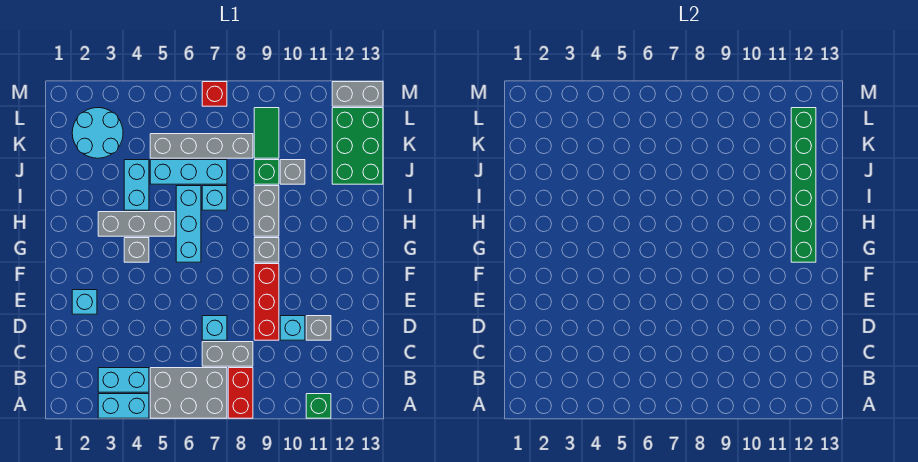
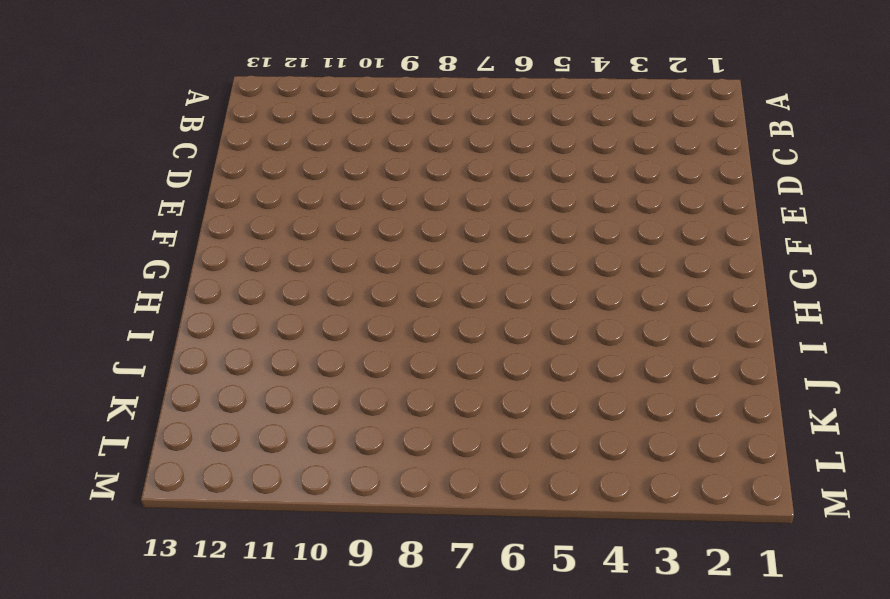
none -> cyan 1x2 brick [98,394,149,418]
none -> grey 2x3 brick [150,368,227,418]
none -> red 1x2 brick [228,368,253,418]

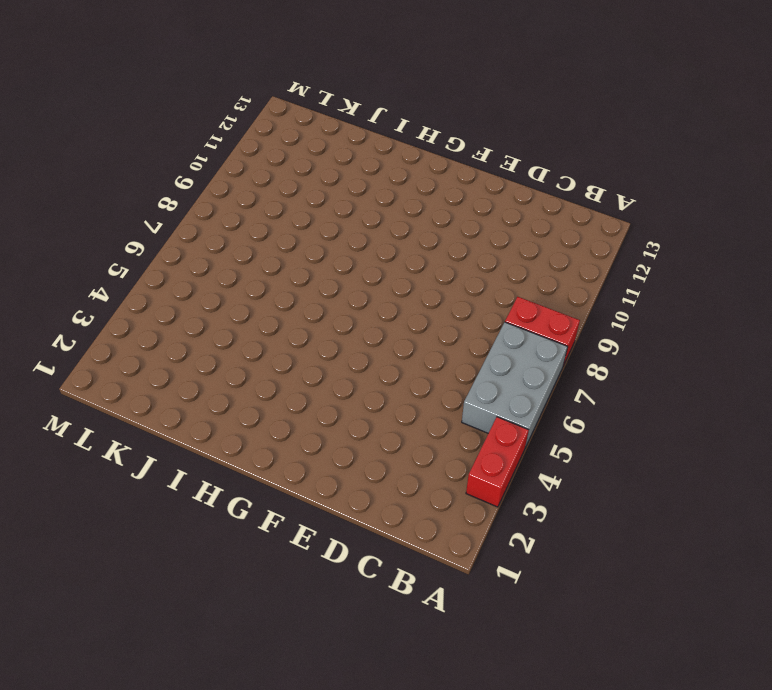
red 1x2 brick [466,417,529,507] -> cyan 1x2 brick [98,394,149,418]
none -> green 1x1 brick [306,394,331,418]
none -> cyan 1x2 brick [98,368,149,392]
none -> grey 1x2 brick [202,342,253,366]

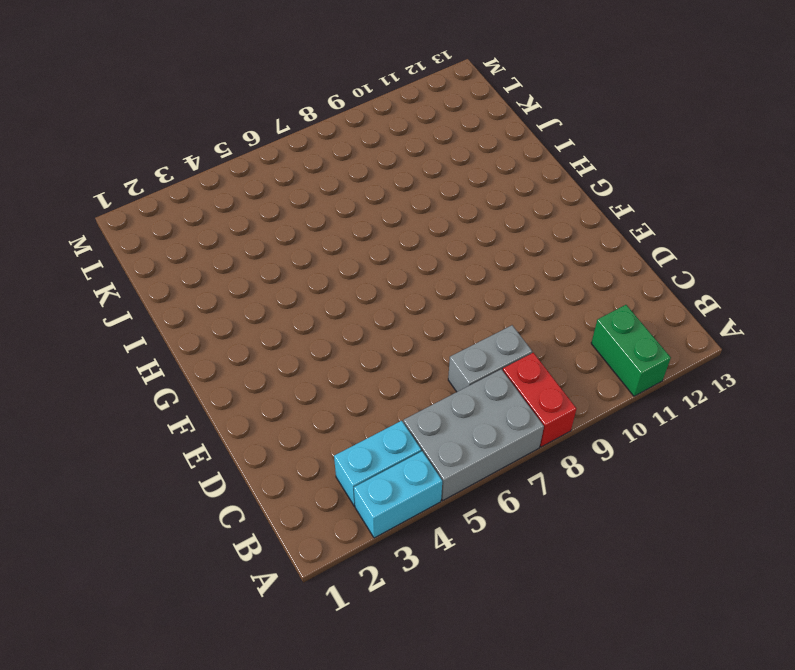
green 1x2 brick [591,305,671,396] -> green 1x1 brick [306,394,331,418]
none -> cyan 1x1 brick [202,316,227,340]
none -> red 1x3 brick [254,264,279,340]
none -> cyan 1x1 brick [280,316,305,340]

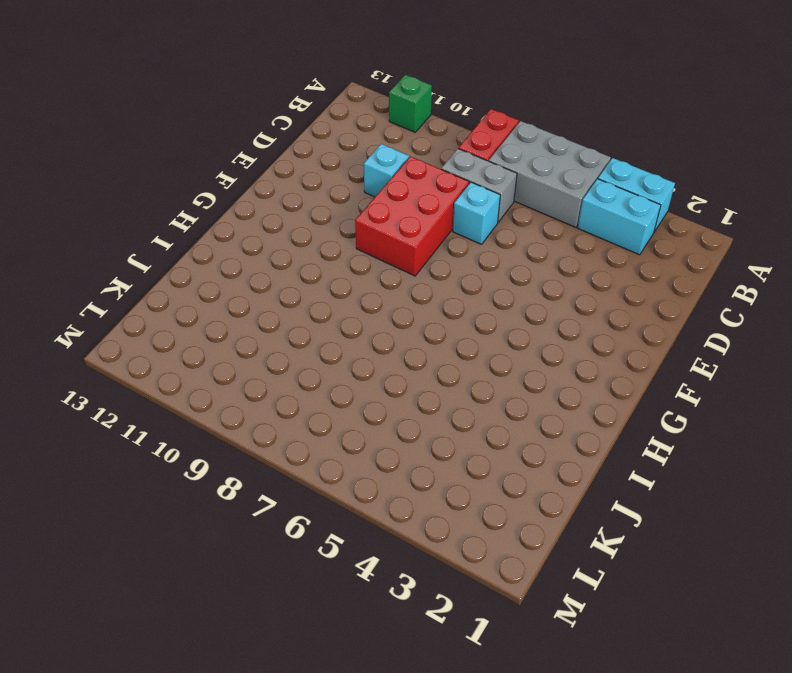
red 2x3 brick [355,156,469,276] -> red 1x3 brick [254,264,279,340]
none -> grey 1x1 brick [306,316,331,340]
none -> cyan 1x1 brick [72,290,97,314]
none -> grey 1x1 brick [124,238,149,262]

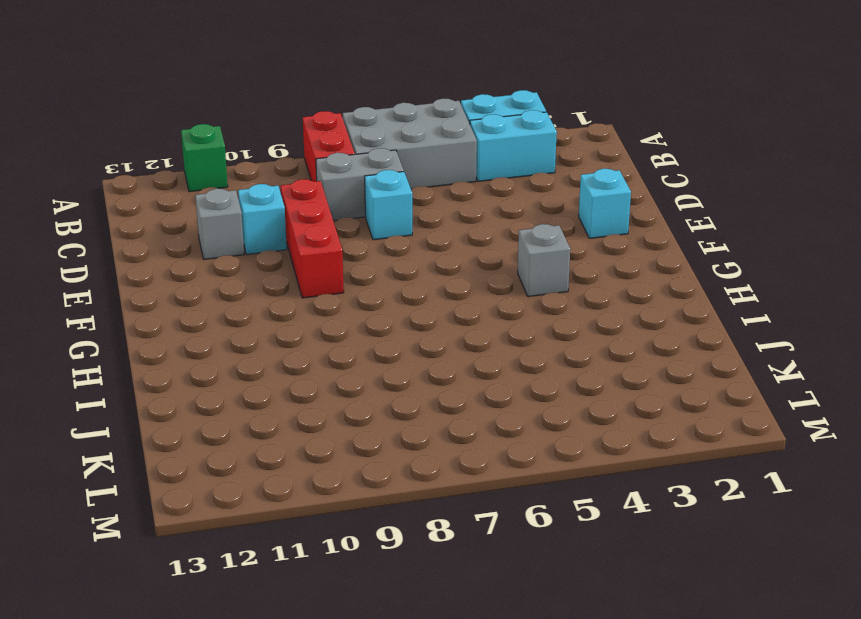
none -> cyan 1x3 brick [176,186,201,262]
none -> grey 1x1 brick [254,238,279,262]
none -> grey 1x3 brick [98,212,175,236]

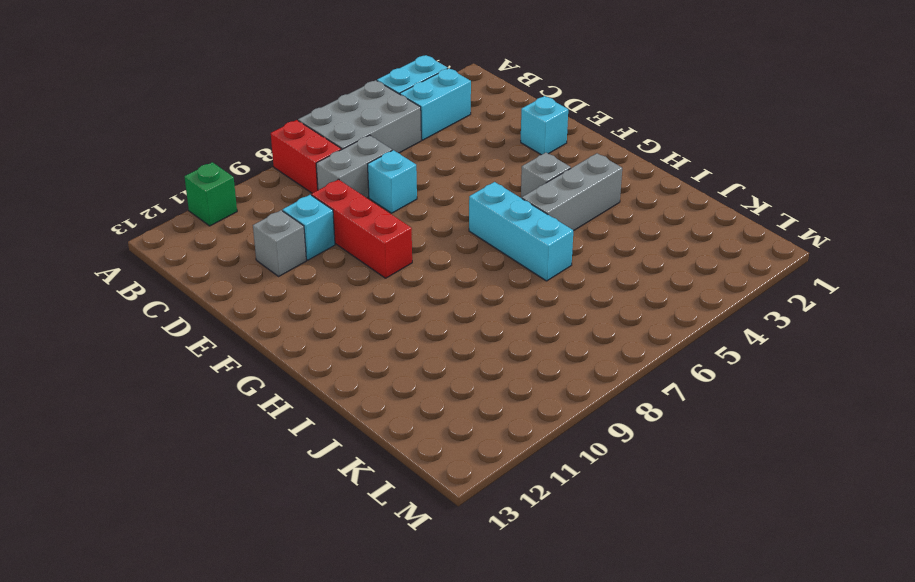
none -> grey 1x1 brick [254,238,279,262]
none -> grey 1x2 brick [254,186,279,236]
none -> cyan 1x2 brick [124,160,149,210]

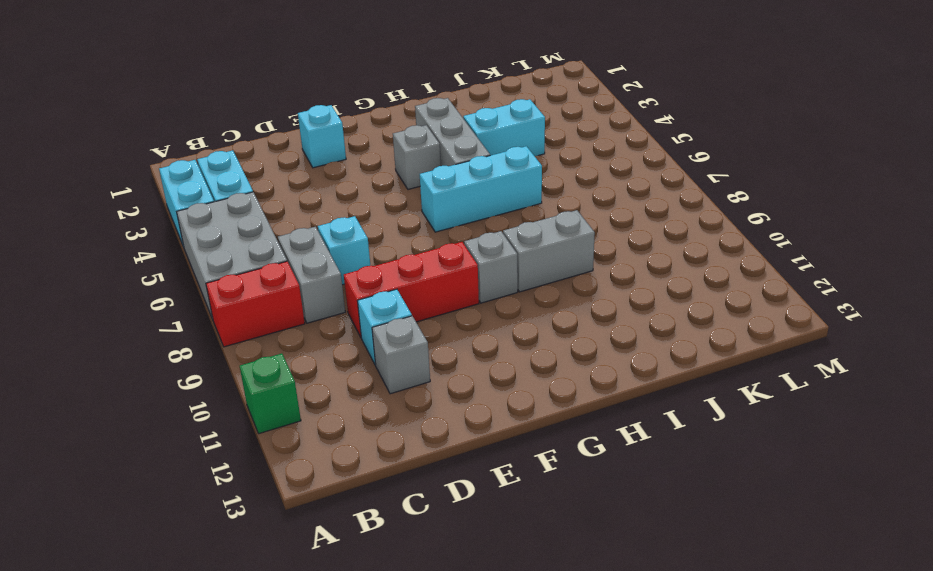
none -> cyan 1x1 brick [202,186,227,210]
none -> cyan 1x3 brick [150,160,227,184]
none -> green 1x1 brick [254,160,279,184]

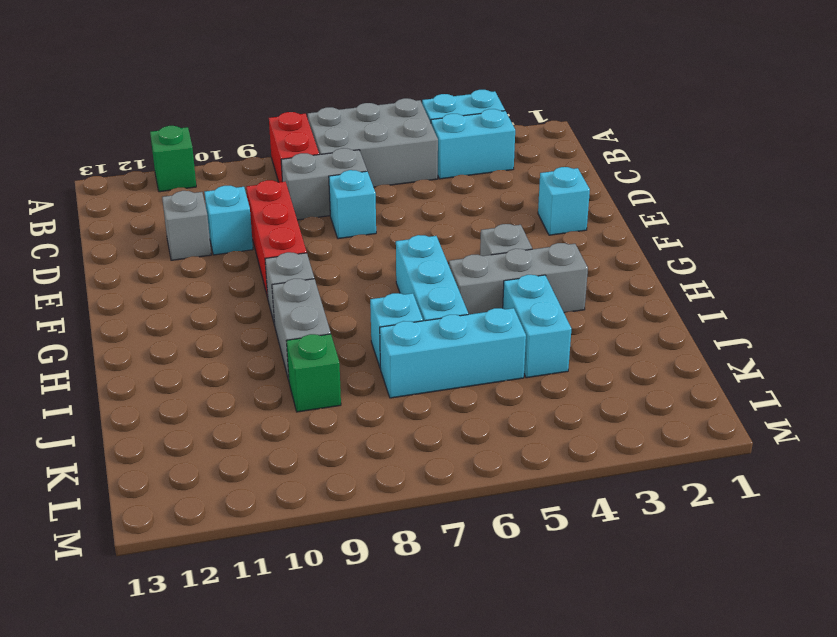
none -> grey 1x1 brick [280,160,305,184]
none -> green 2x3 brick [332,108,383,184]
none -> cyan 2x2 round brick [72,108,123,158]

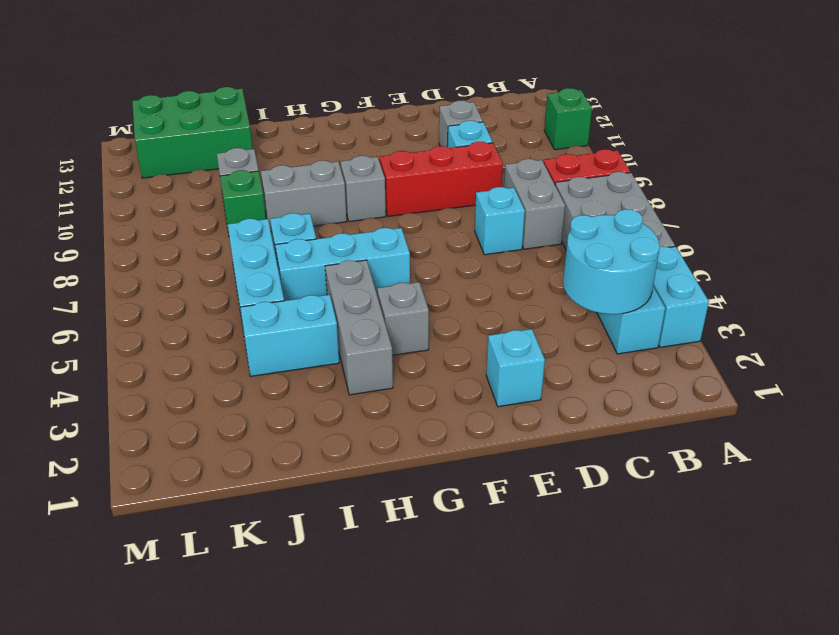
cyan 2x2 round brick [563,209,660,314] -> cyan 2x2 round brick moved to [72,108,123,158]
none -> grey 1x4 brick [150,134,253,158]
none -> green 1x2 tile [254,108,279,158]
none -> red 1x1 brick [202,82,227,106]

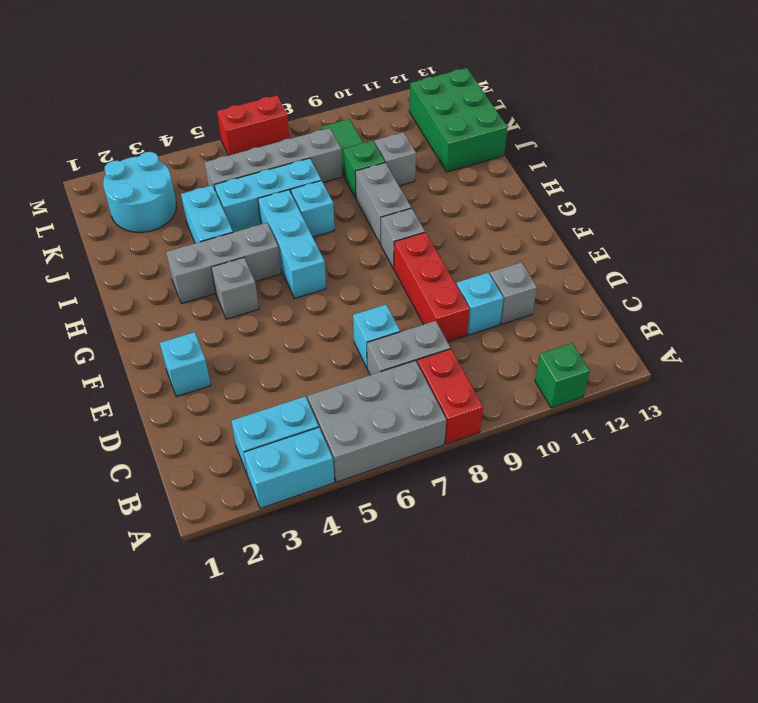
red 1x2 brick [217,95,289,156] -> red 1x1 brick [202,82,227,106]
none -> grey 1x2 brick [332,82,383,106]
none -> green 1x6 brick [791,108,816,262]

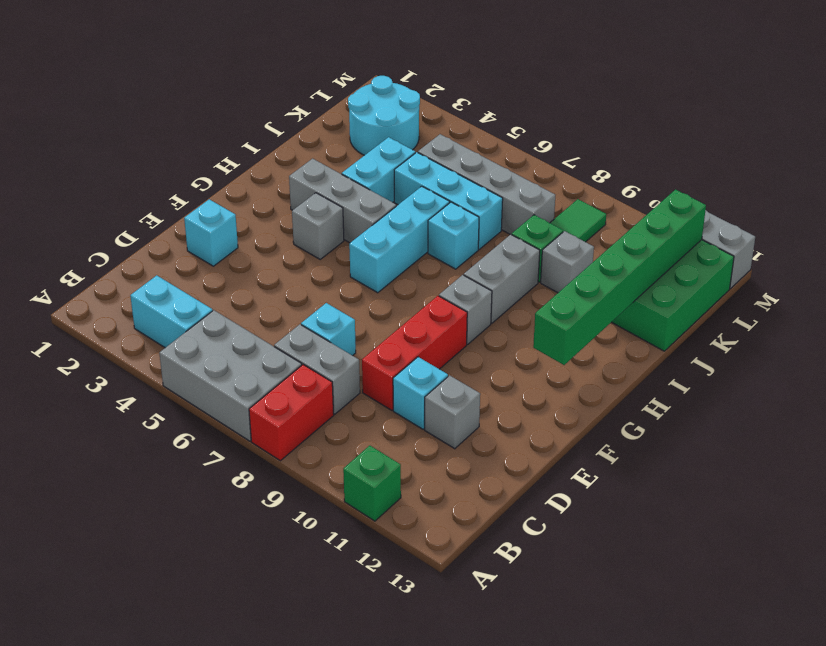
none -> cyan 1x2 brick [98,394,149,418]
none -> red 1x1 brick [202,82,227,106]

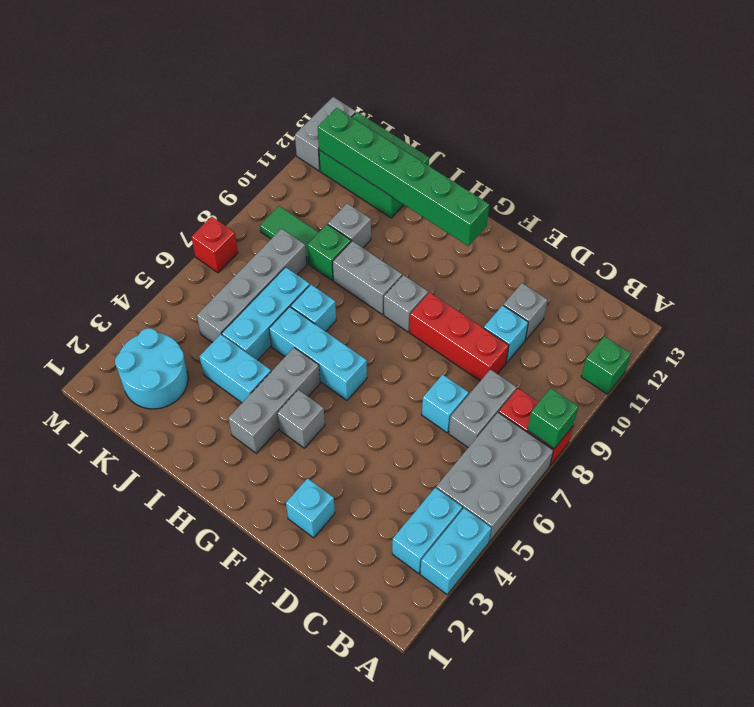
green 1x1 brick [527,388,578,449] -> none

